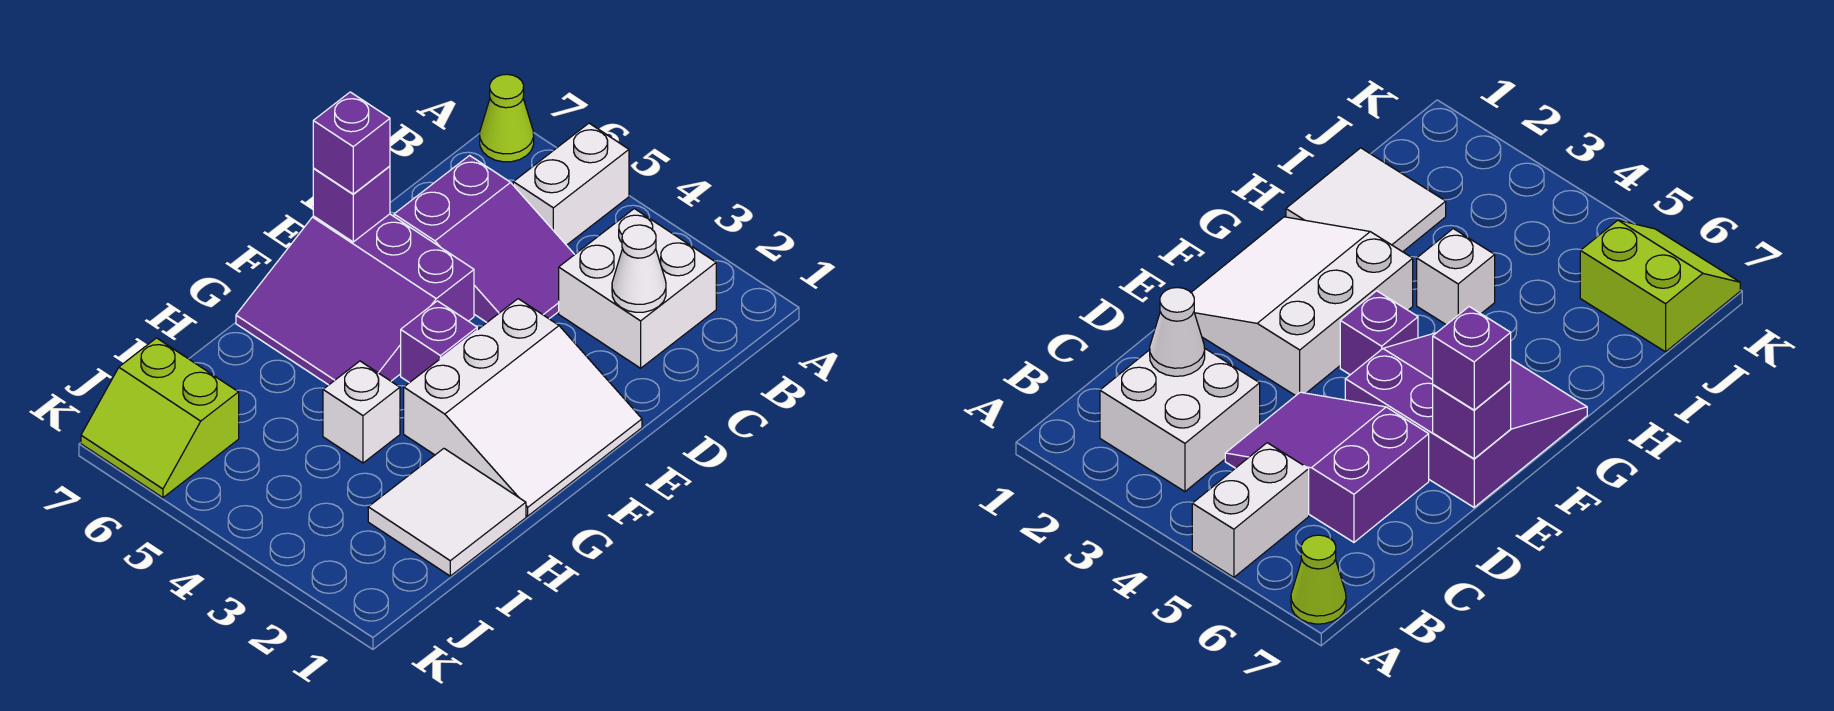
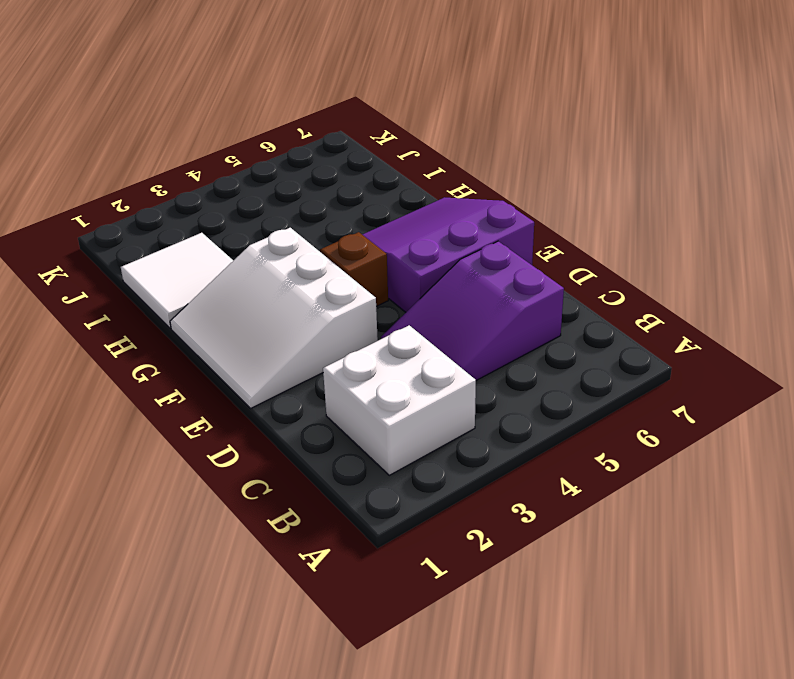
brown 1x1 brick [320,232,388,306] -> purple 1x1 brick [401,301,477,383]
none -> white 1x2 brick [513,123,629,245]
none -> lime 1x1 cone [480,74,534,162]
none -> white 1x1 brick [323,361,400,463]

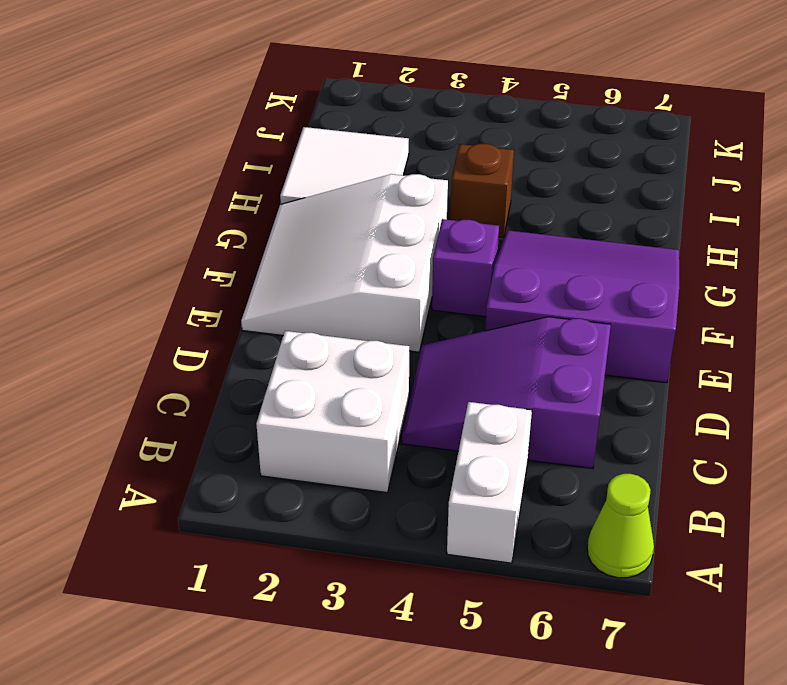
brown 1x1 brick [450,144,514,238] -> white 1x1 brick [323,361,400,463]
none -> lime 2x2 slope [81,338,239,498]
none -> white 1x1 cone [612,225,666,312]
none -> purple 1x1 brick [313,166,390,242]

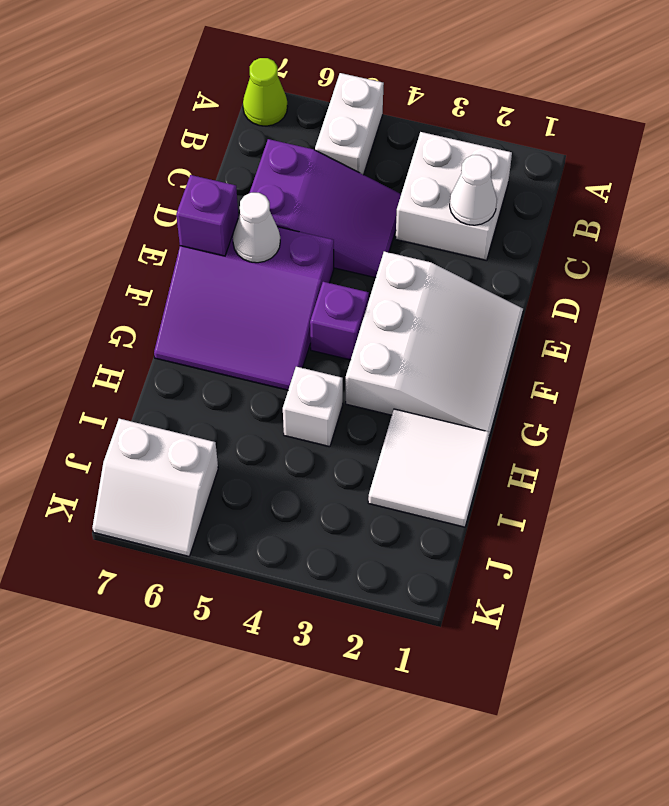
white 1x1 cone [233,193,280,263] -> none
white 2x2 slope [92,419,218,556] -> lime 2x2 slope [81,338,239,498]
none -> purple 1x1 brick [313,92,390,194]

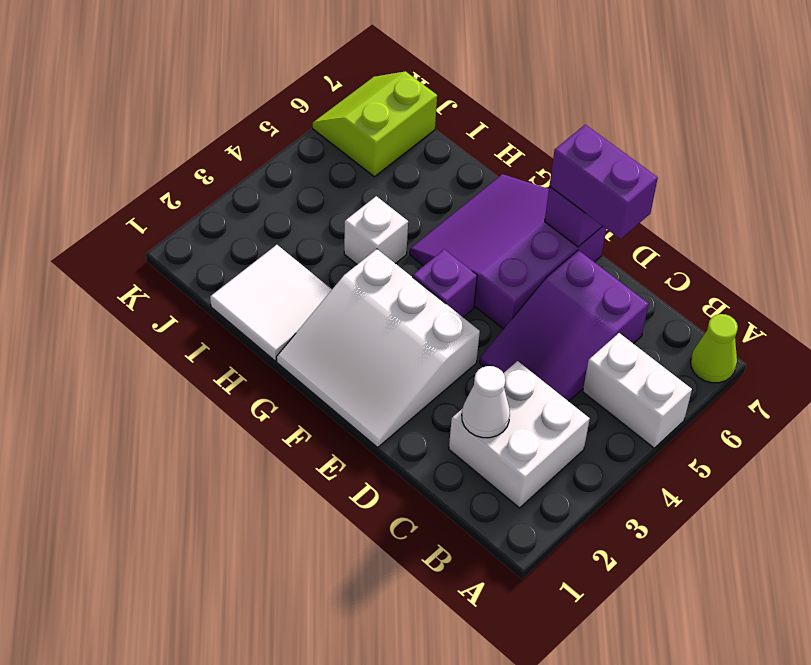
purple 1x2 brick [550,125,658,239] -> purple 1x1 brick [313,92,390,194]

